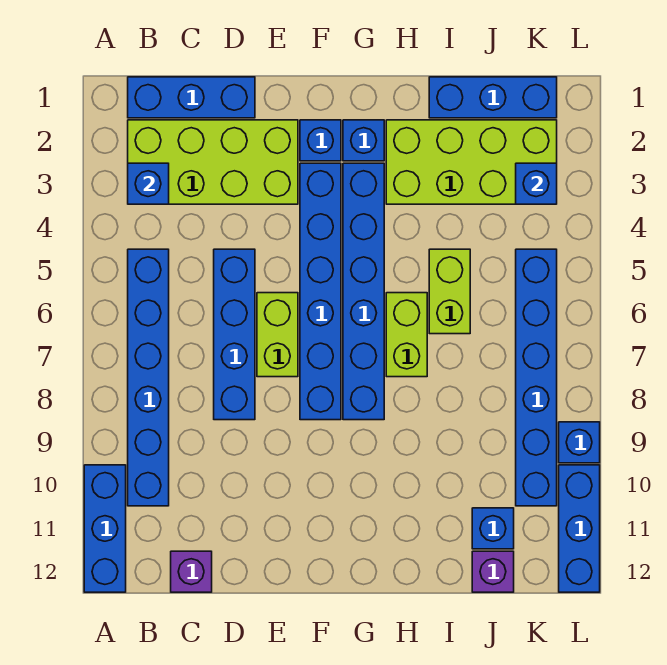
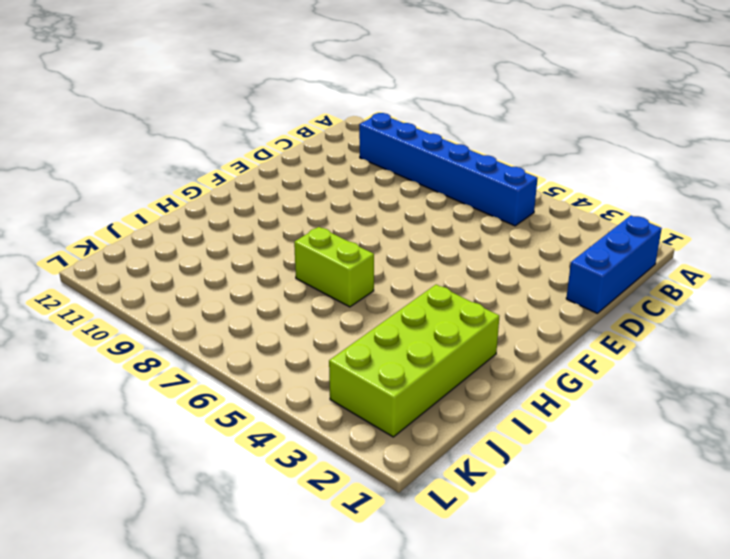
none -> blue 1x3 brick [84,465,126,592]
none -> lime 2x4 brick [128,120,298,204]
none -> purple 1x1 brick [171,551,212,592]

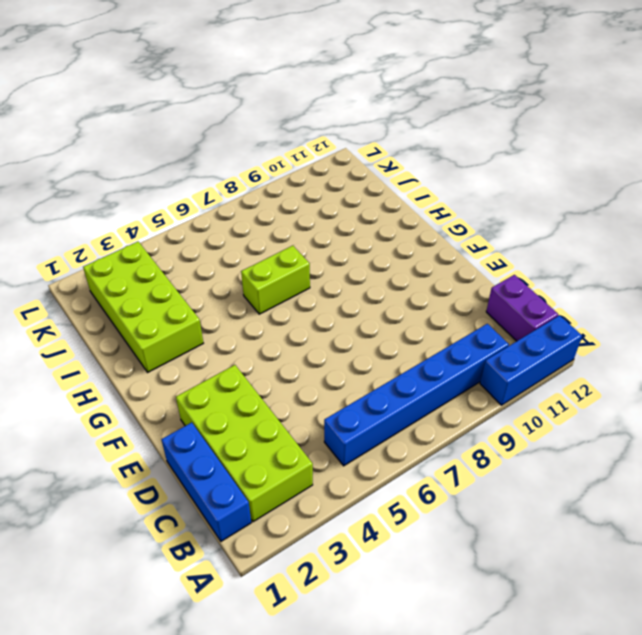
purple 1x2 brick [486,275,558,341] -> purple 1x1 brick [171,551,212,592]
none -> blue 1x4 brick [214,249,255,420]
none -> lime 1x2 brick [257,293,298,377]
none -> blue 1x1 brick [300,120,341,161]

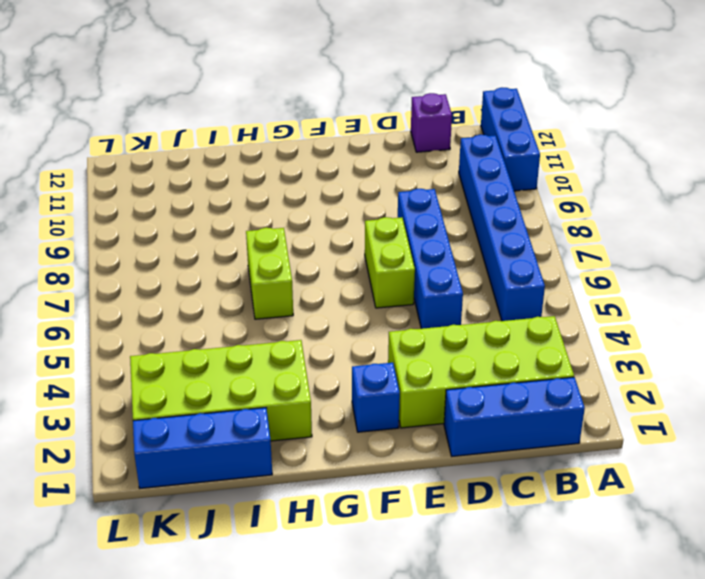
none -> blue 1x6 brick [300,163,341,420]
none -> blue 1x1 brick [343,120,384,161]
none -> blue 1x6 brick [343,163,384,420]

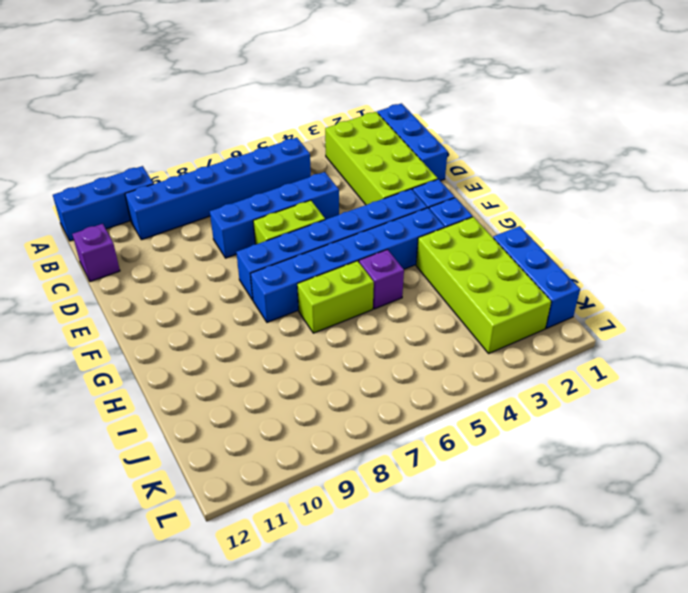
purple 1x1 brick [359,249,404,309] -> purple 1x1 brick moved to [472,551,514,592]
none -> lime 1x2 brick [429,249,470,334]
none -> blue 1x1 brick [472,508,514,549]
none -> blue 1x6 brick [516,249,557,506]

